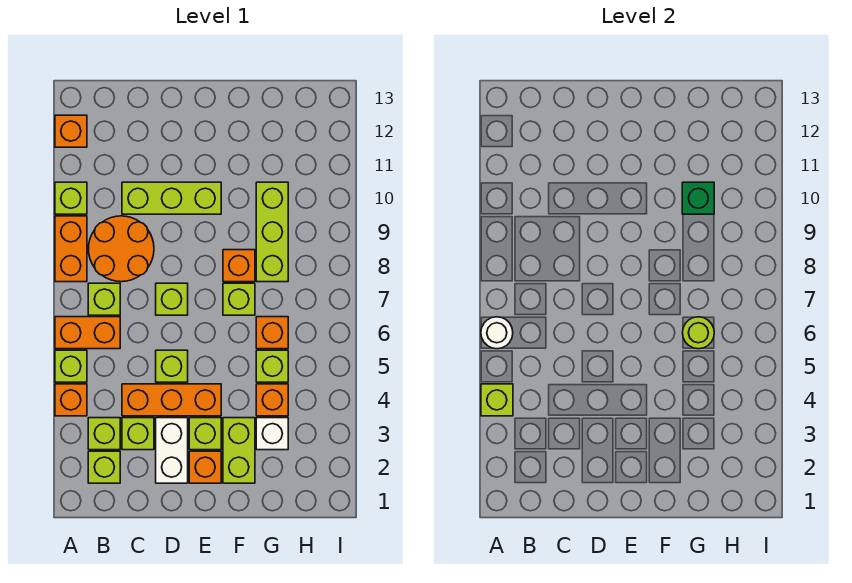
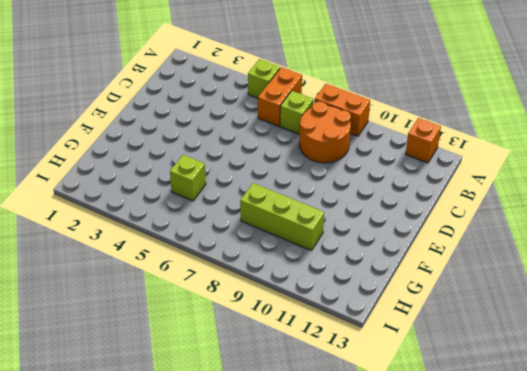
none -> orange 1x1 brick [55,384,87,416]
none -> lime 1x1 brick [55,182,87,214]
none -> lime 1x1 brick [88,451,120,483]
none -> lime 1x1 brick [88,418,120,450]

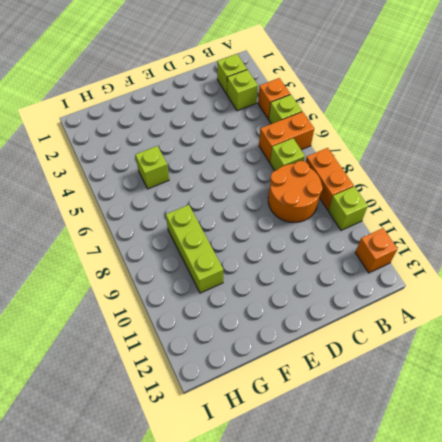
none -> lime 1x1 brick [122,418,154,450]
none -> orange 1x3 brick [122,384,221,416]
none -> lime 1x3 brick [122,182,221,214]
none -> white 1x2 brick [156,418,188,483]

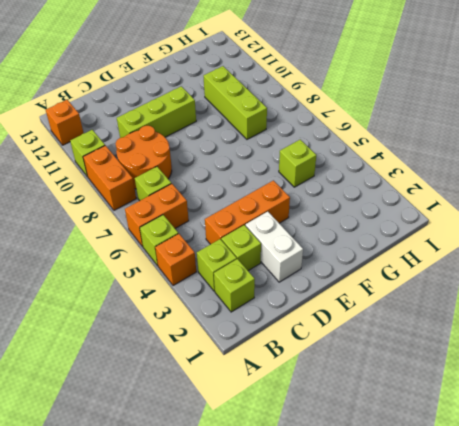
none -> lime 1x1 brick [156,350,188,382]
none -> lime 1x1 brick [156,283,188,315]
none -> orange 1x1 brick [189,451,221,483]
none -> lime 1x1 brick [189,418,221,450]

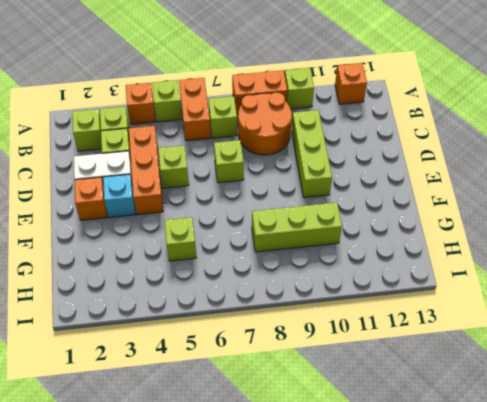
cyan 1x1 brick [103,174,135,217] -> lime 1x1 brick [189,418,221,450]
none -> lime 1x2 brick [223,418,255,483]
none -> lime 1x1 brick [223,283,255,315]
none -> orange 1x1 brick [223,250,255,282]
none -> white 1x1 brick [256,418,288,450]

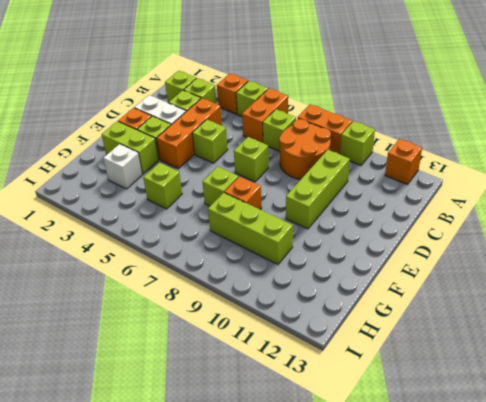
none -> orange 1x1 brick [256,384,288,416]
none -> orange 1x1 brick [256,317,288,349]
none -> lime 1x1 brick [481,384,513,416]
none -> white 1x1 round brick [481,317,513,349]

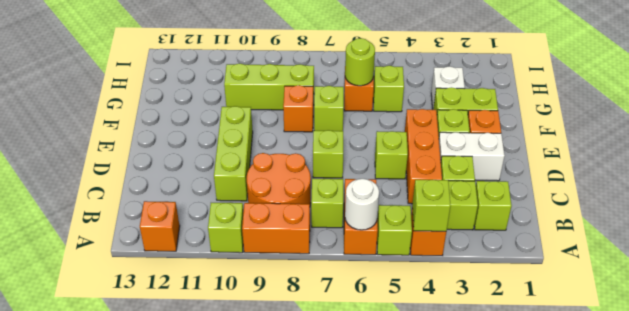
none -> orange 1x1 brick [256,384,288,416]
none -> green 1x1 brick [682,182,714,214]

